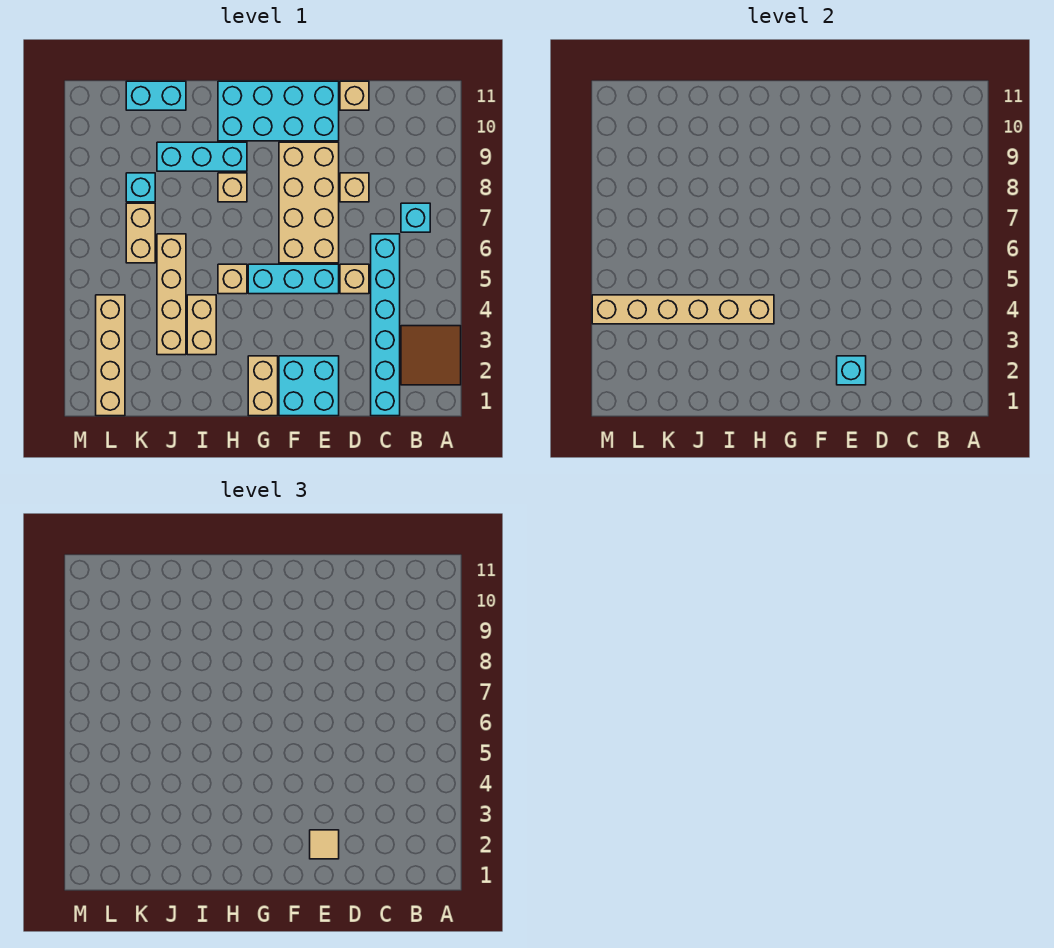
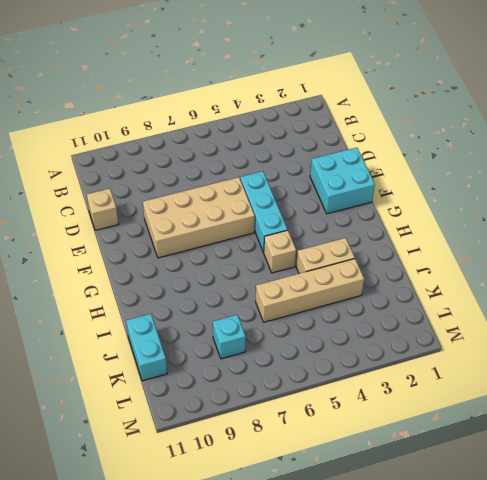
none -> brown 2x2 tile [401,326,461,385]
none -> cyan 1x1 brick [401,203,430,232]
none -> cyan 1x6 brick [371,234,400,416]

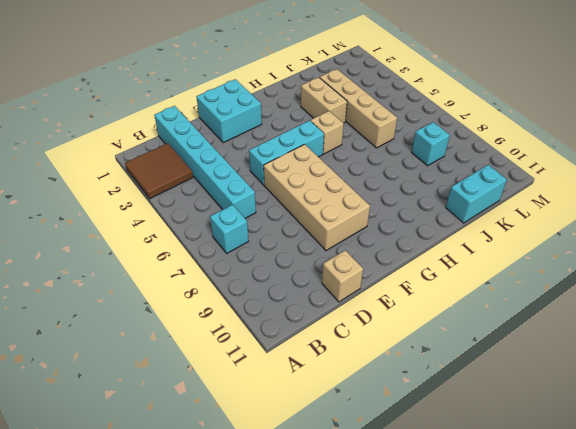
none -> tan 1x1 brick [340,264,369,294]
none -> tan 1x1 brick [340,173,369,202]
none -> cyan 2x4 brick [218,81,339,141]

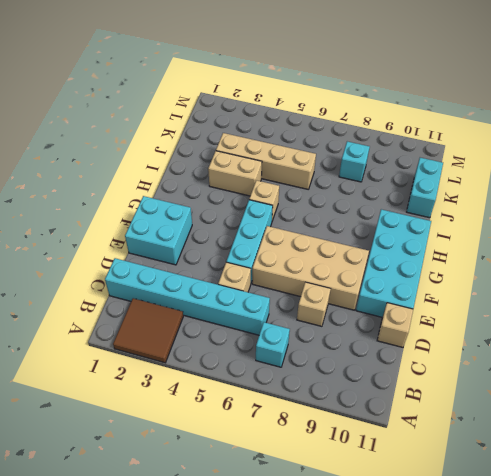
none -> tan 1x2 brick [248,356,278,416]
none -> tan 1x1 brick [218,173,247,202]
none -> cyan 1x3 brick [157,142,247,171]

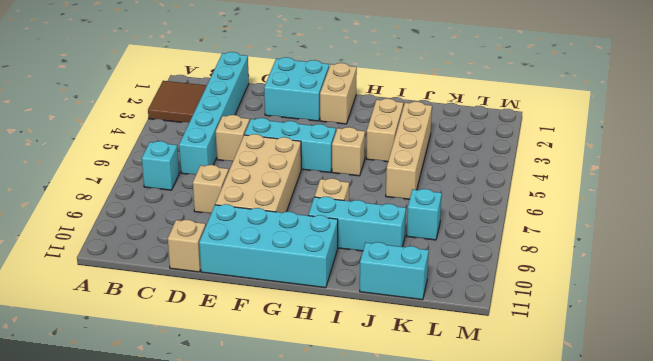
none -> tan 1x2 brick [126,203,155,263]
none -> tan 1x4 brick [96,295,125,416]
none -> cyan 1x1 brick [837,356,866,385]

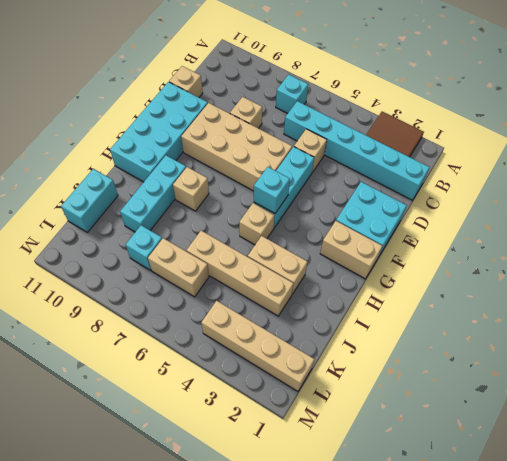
cyan 1x1 brick [254,167,290,213] -> cyan 1x1 brick moved to [837,356,866,385]
none -> tan 1x6 brick [592,295,774,324]
none -> tan 1x1 tile [310,830,339,859]

